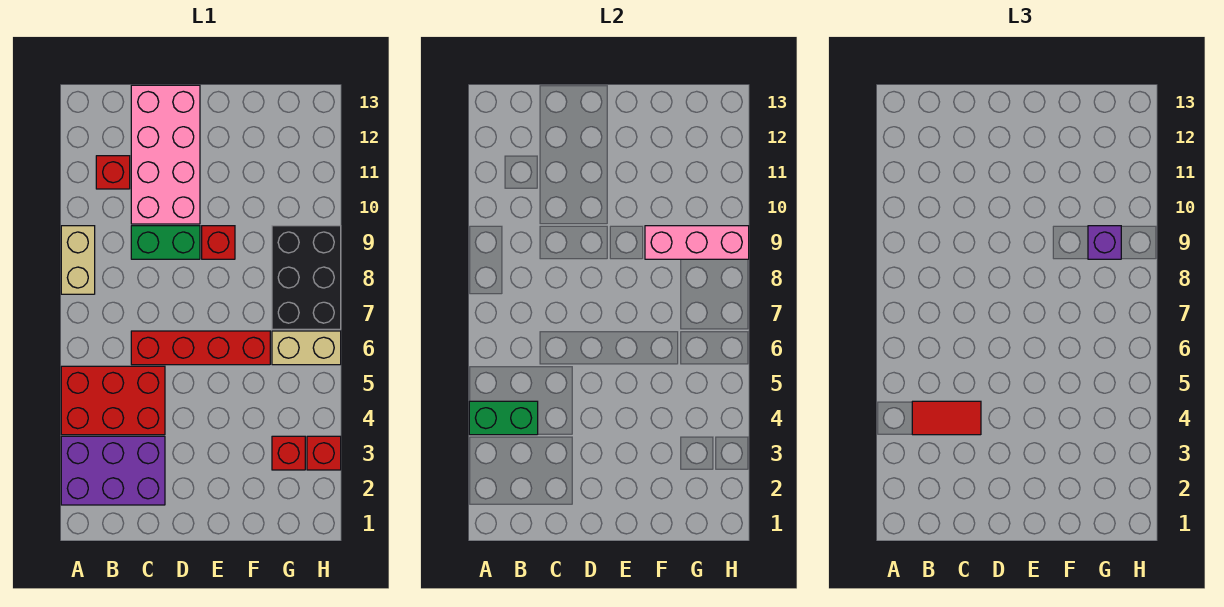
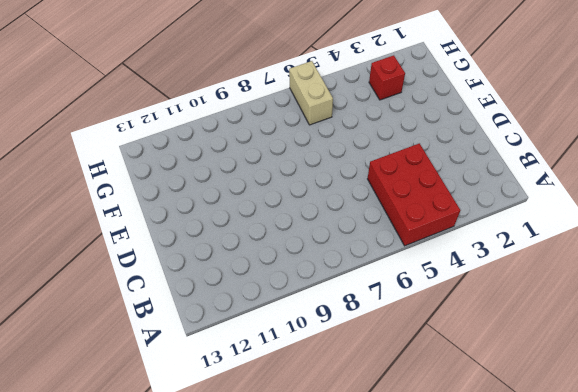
none -> purple 2x3 brick [61,436,165,505]
none -> tan 1x2 brick [61,226,95,294]
none -> red 1x1 brick [96,156,130,189]

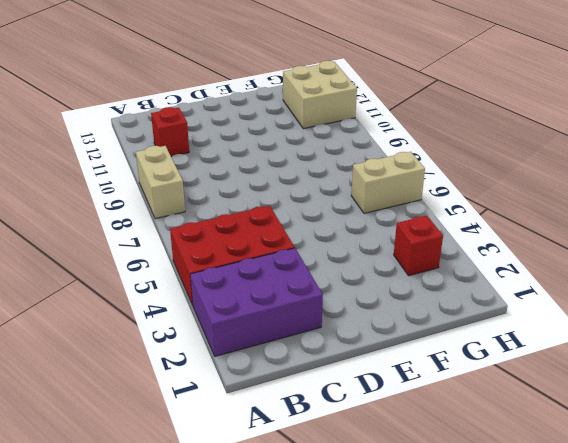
tan 2x2 brick [283,61,357,129] -> none
none -> red 1x4 brick [131,331,270,365]
none -> green 1x2 brick [131,226,200,259]
none -> pink 2x4 brick [131,85,200,224]

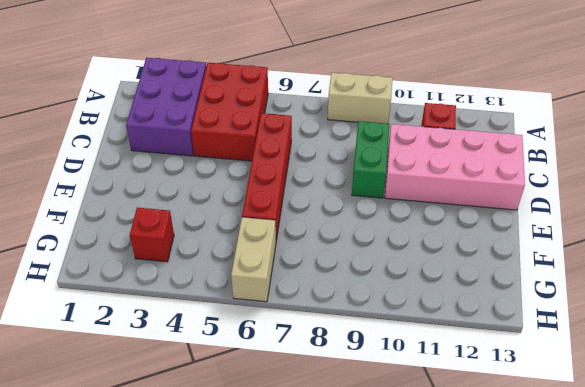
none -> red 1x1 brick [202,226,235,259]
none -> black 2x3 brick [272,226,341,329]
none -> red 1x1 brick [307,436,341,470]

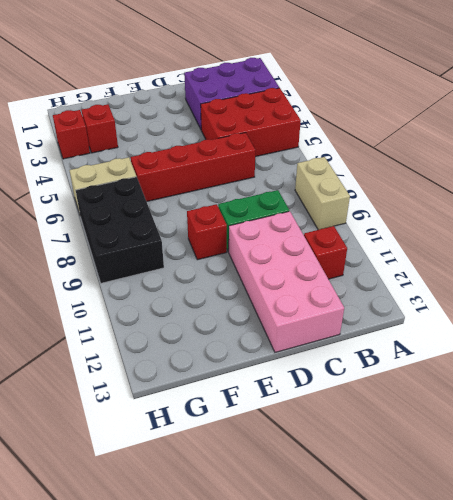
none -> green 1x2 brick [469,401,538,435]
none -> pink 1x3 brick [645,226,749,259]
none -> red 1x2 tile [912,401,981,435]

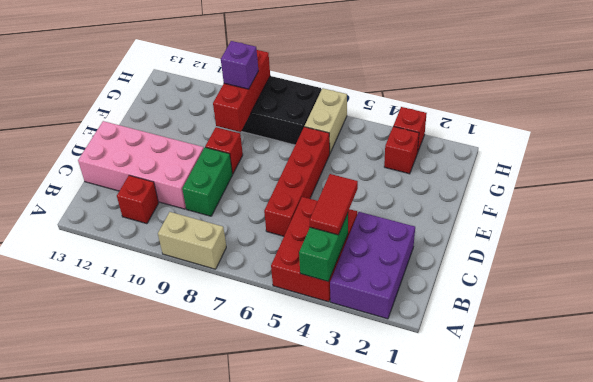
red 1x3 brick [213,50,270,132] -> pink 1x3 brick [645,226,749,259]

